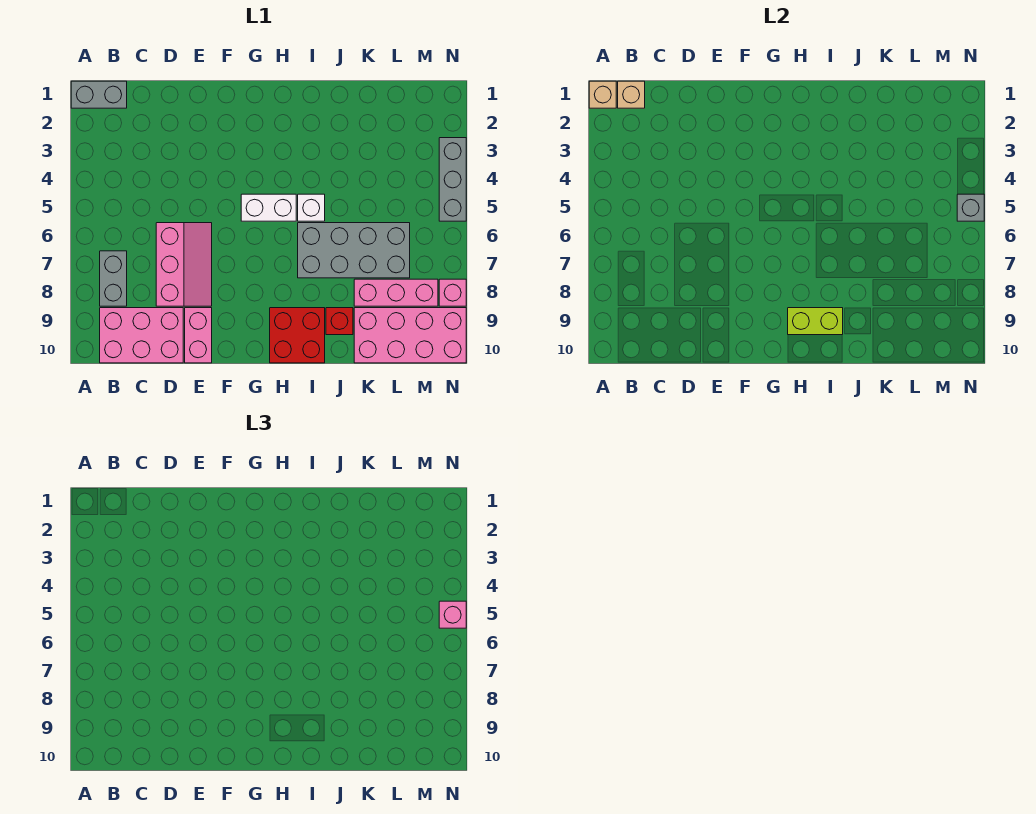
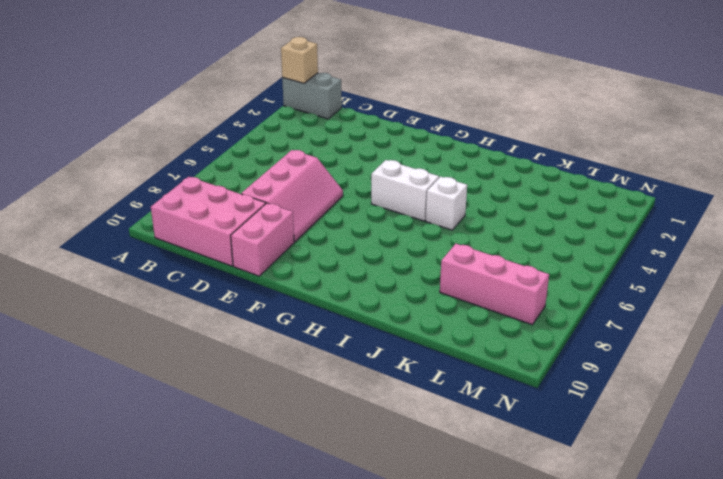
none -> grey 1x2 brick [100,251,127,306]
none -> red 2x2 brick [270,308,325,363]
none -> grey 2x4 brick [298,223,410,278]

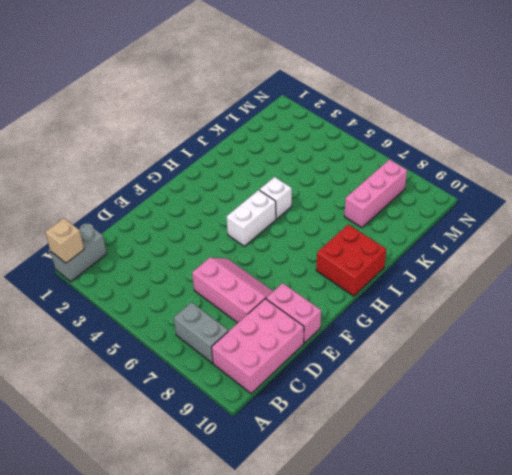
none -> grey 2x4 brick [298,223,410,278]
none -> red 1x1 brick [326,308,353,335]
none -> pink 2x4 brick [354,308,466,363]

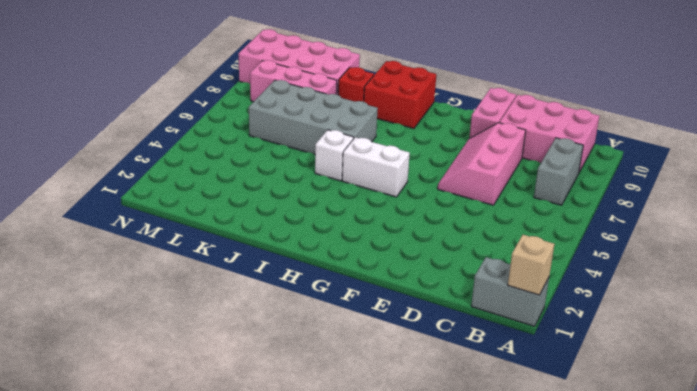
none -> grey 1x3 brick [439,138,466,221]
none -> pink 1x1 brick [439,279,466,306]
none -> tan 1x1 brick [618,81,645,108]

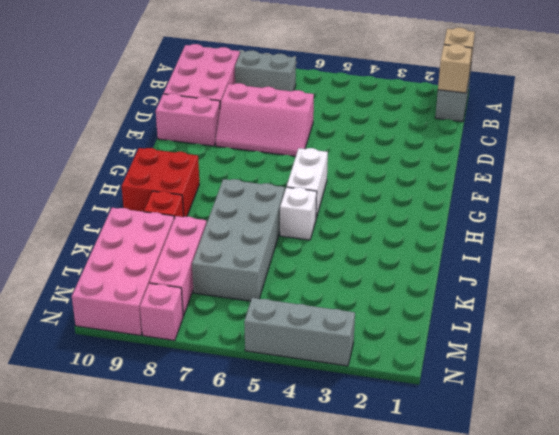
none -> lime 1x2 brick [788,308,843,335]
none -> grey 1x1 brick [957,194,984,221]
none -> pink 1x1 brick [439,601,466,628]

